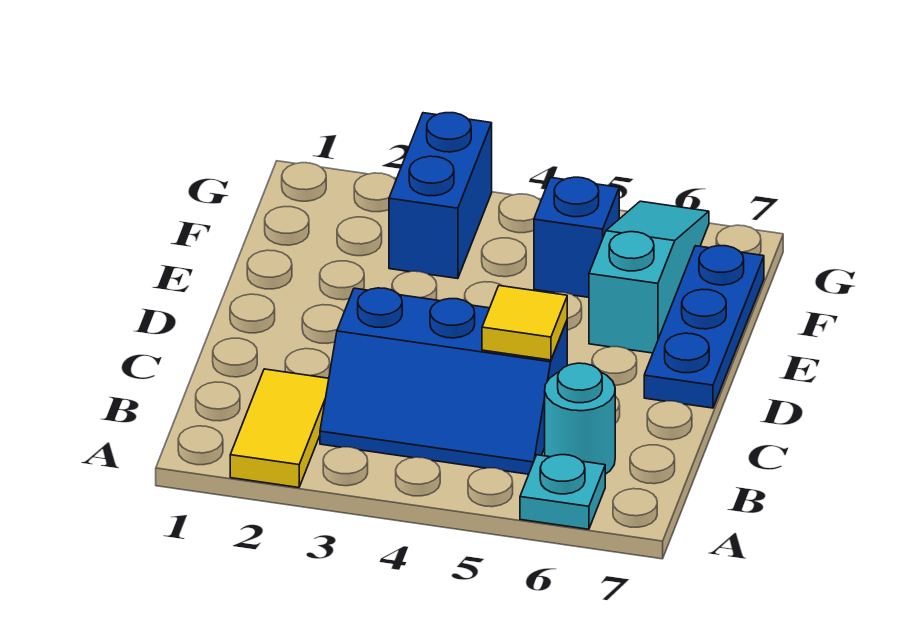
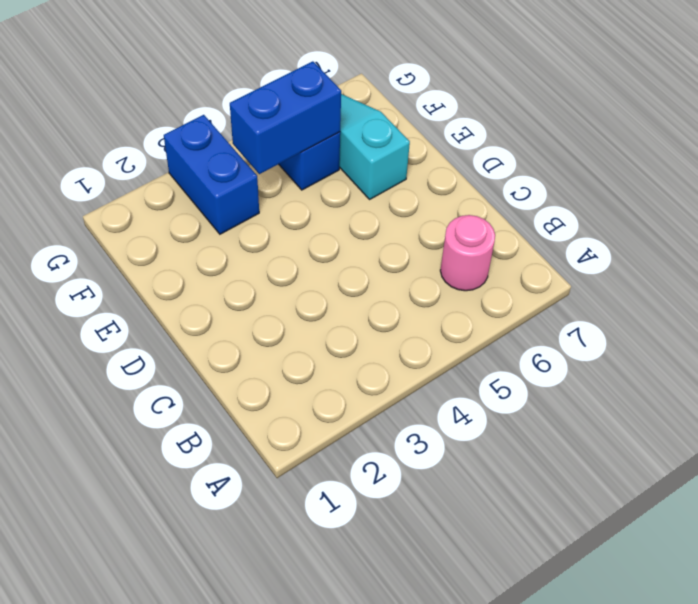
pink 1x1 round brick [440,215,495,291] -> cyan 1x1 round brick [545,363,615,474]
blue 1x2 brick [230,61,341,174] -> none
none -> yellow 1x2 tile [230,369,329,488]
none -> cyan 1x1 plate [520,455,605,529]

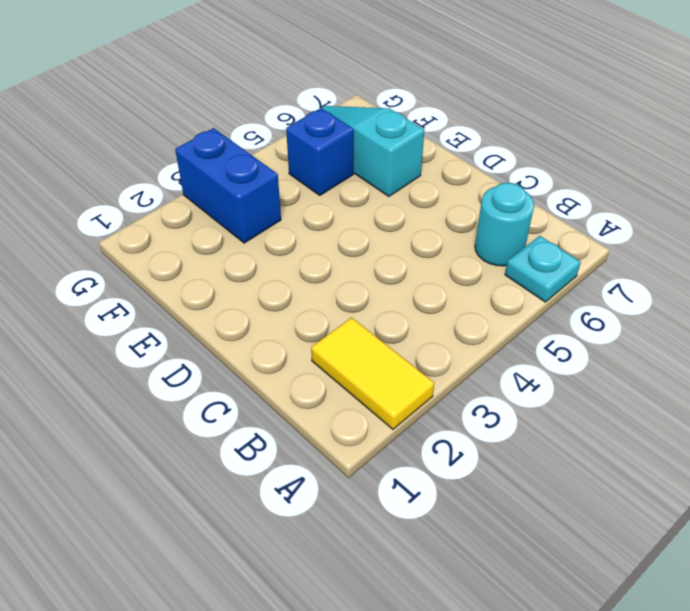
none -> blue 2x3 slope [320,288,567,474]
none -> blue 1x3 plate [644,246,764,408]

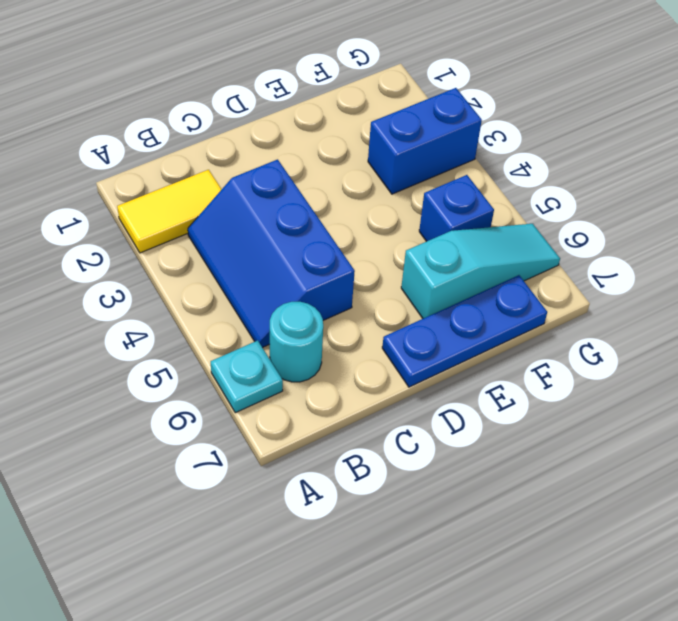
none -> yellow 1x1 tile [482,286,567,360]

